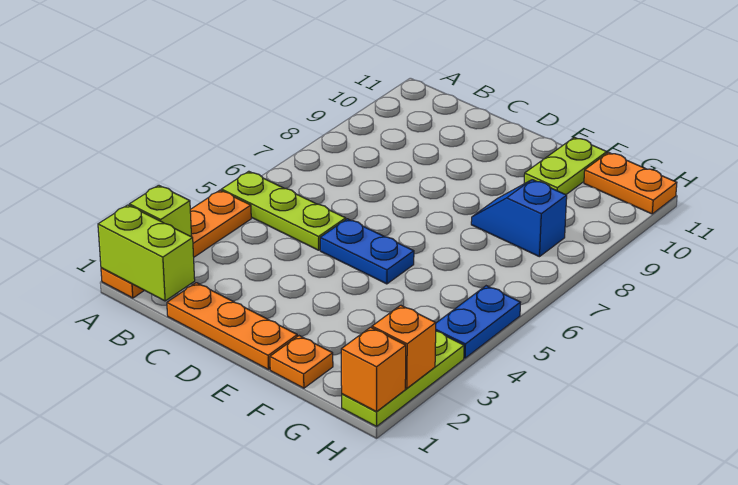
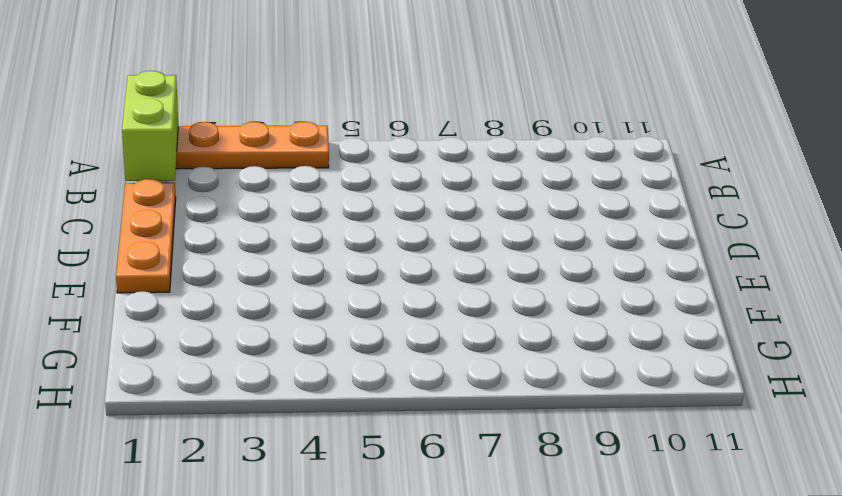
none -> lime 1x3 plate [221,171,346,250]
none -> blue 1x2 plate [320,219,414,284]
none -> orange 1x1 plate [270,336,333,388]

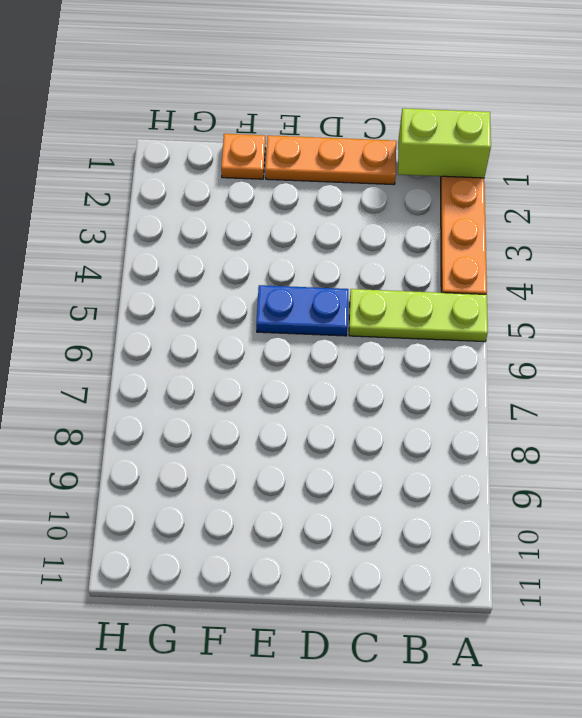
none -> blue 1x2 slope [471,180,567,257]
none -> lime 1x2 plate [524,137,607,195]
none -> orange 1x2 plate [584,152,677,214]

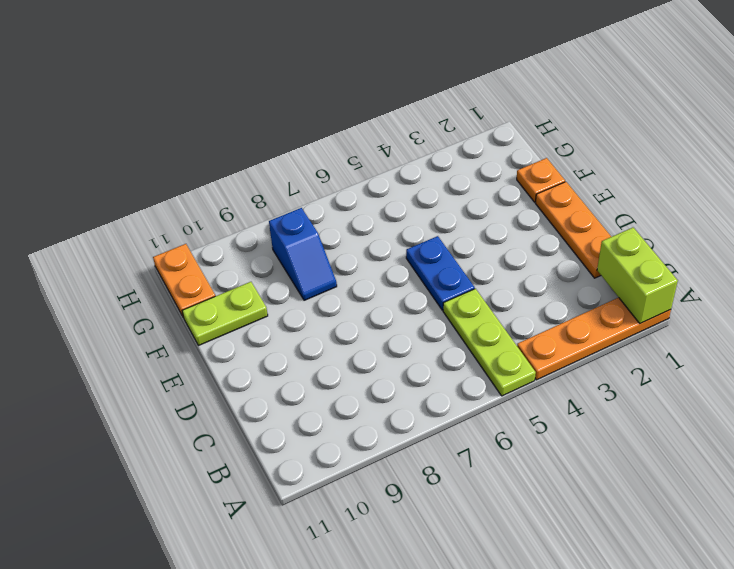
none -> lime 1x3 plate [342,331,464,427]
none -> blue 1x2 plate [436,286,521,358]
none -> lime 1x1 brick [129,185,192,237]

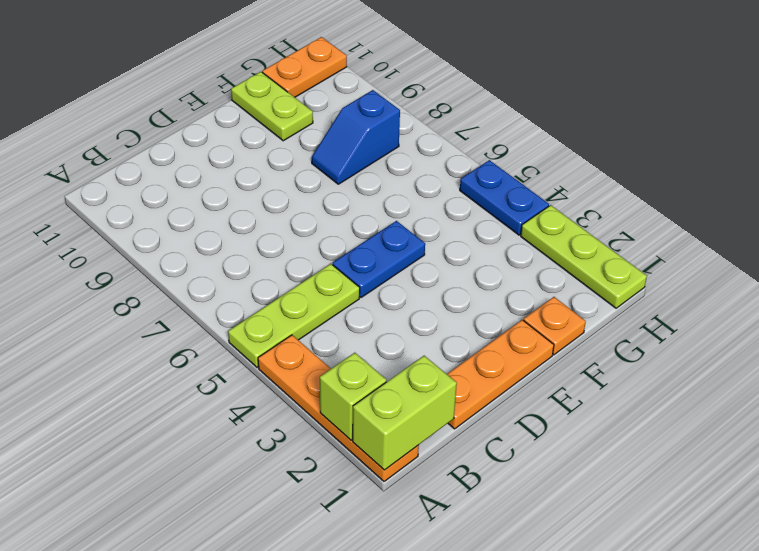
none -> orange 1x1 brick [341,327,406,412]
none -> orange 1x1 brick [372,305,436,388]

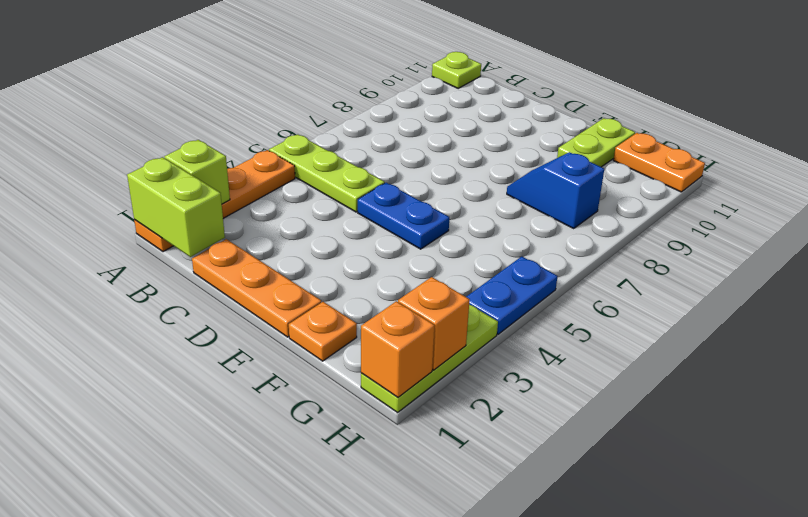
lime 1x1 plate [432,52,481,88] -> none

